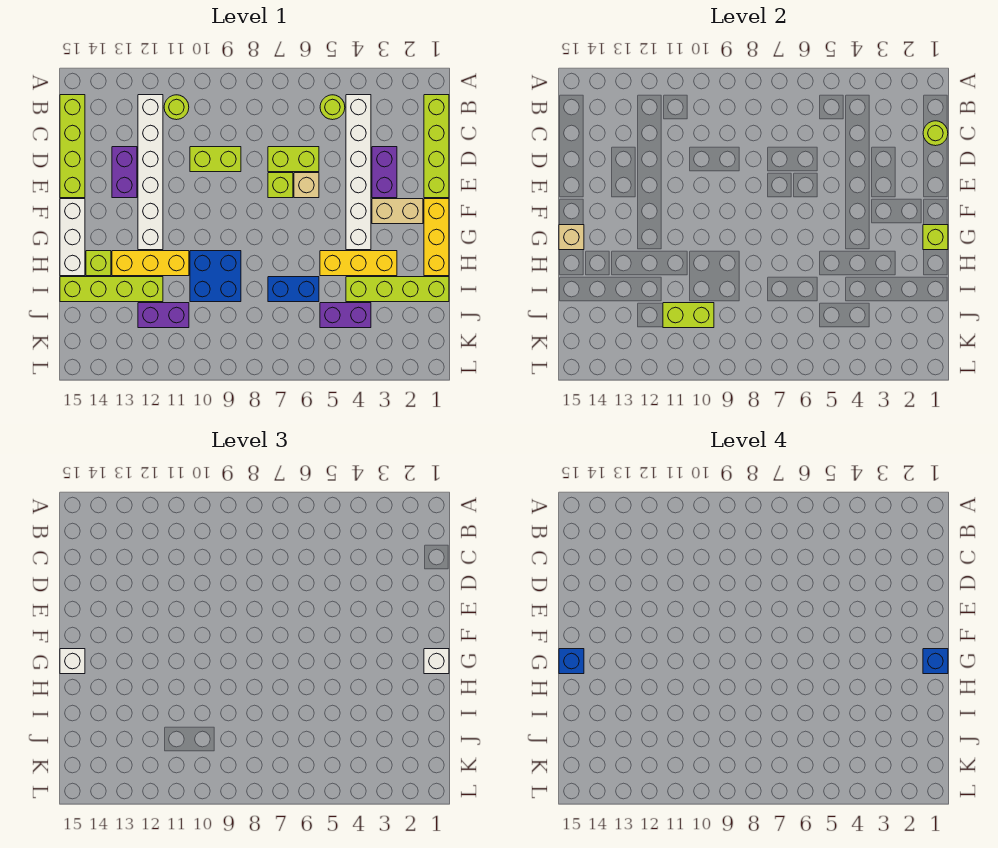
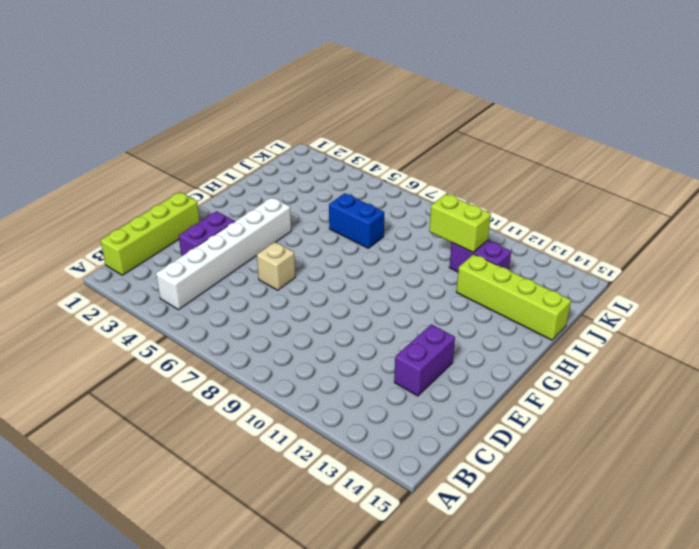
none -> lime 1x1 round brick [320,95,345,120]
none -> lime 1x1 round brick [164,95,189,120]
none -> white 1x6 brick [138,95,163,250]
none -> lime 1x4 brick [60,95,85,198]

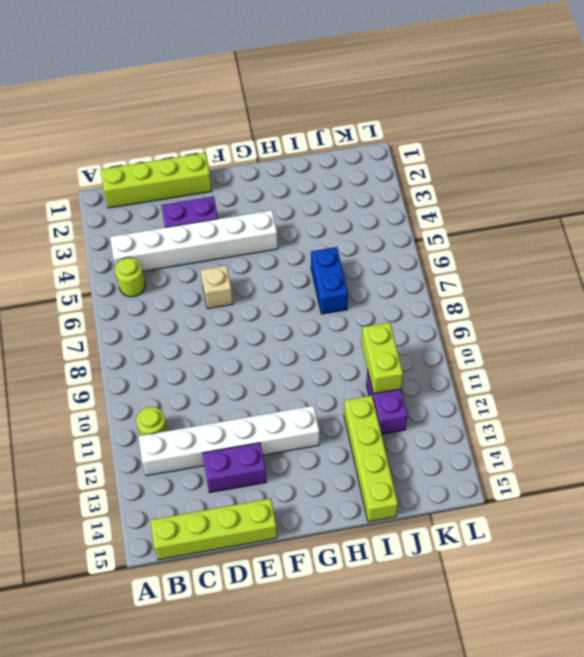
none -> lime 1x2 brick [268,147,319,172]
none -> lime 1x2 brick [190,147,241,172]
none -> lime 1x1 brick [268,173,293,198]
none -> yellow 1x3 brick [424,199,449,276]

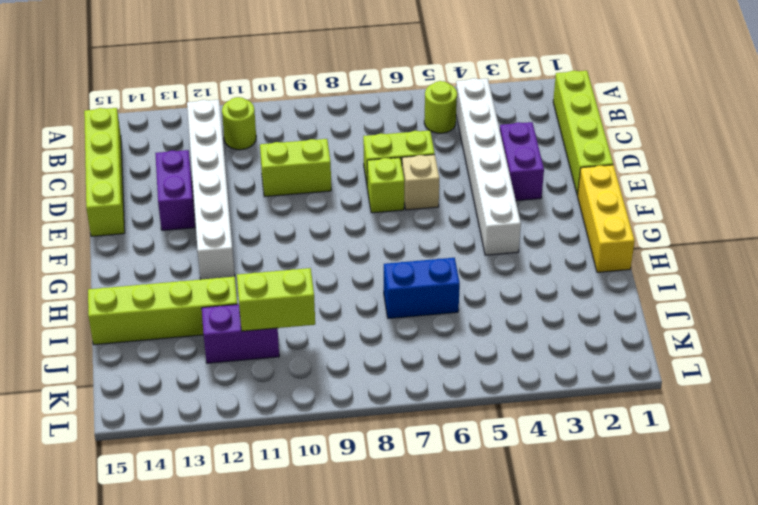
none -> tan 1x2 brick [372,199,423,224]
none -> white 1x3 brick [60,199,85,276]
none -> yellow 1x3 brick [320,251,397,276]
none -> blue 2x2 brick [190,251,241,302]

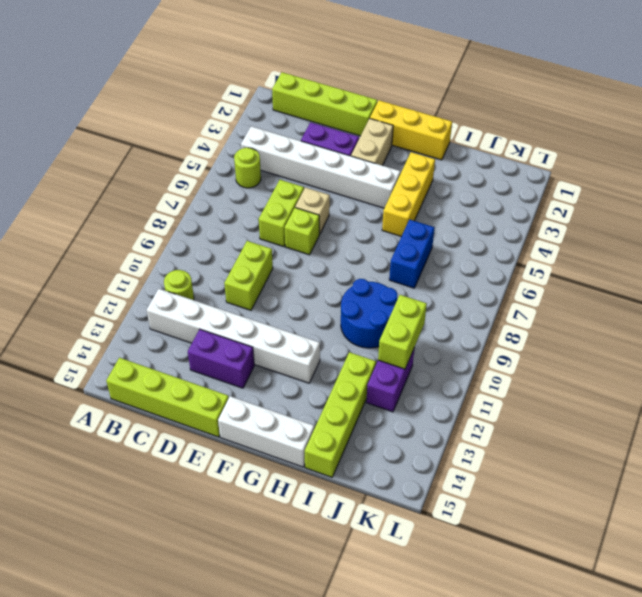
blue 2x2 round brick [341,279,397,348] -> blue 2x2 brick [190,251,241,302]
none -> yellow 1x3 brick [112,251,189,276]
none -> lime 1x1 brick [86,251,111,276]
none -> lime 1x4 brick [346,277,449,302]
none -> purple 1x2 brick [320,303,371,328]

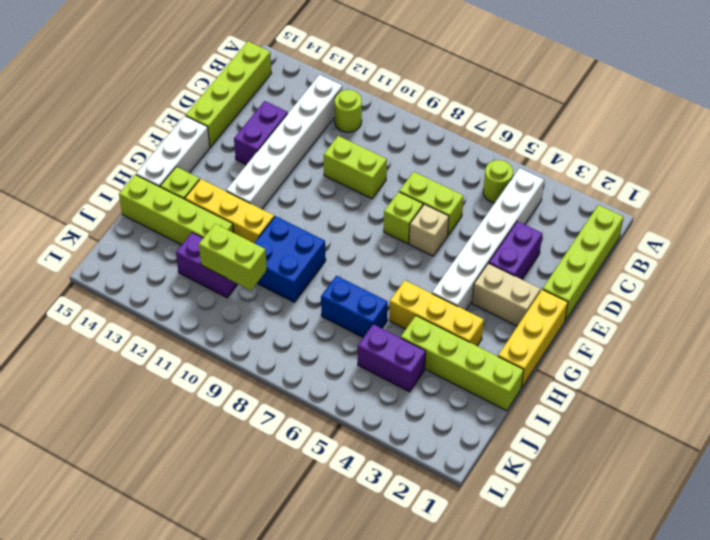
none -> lime 1x1 round brick [923,121,948,146]
none -> lime 1x1 brick [923,225,948,250]
none -> tan 1x1 brick [559,225,584,250]
none -> white 1x1 brick [424,649,449,674]

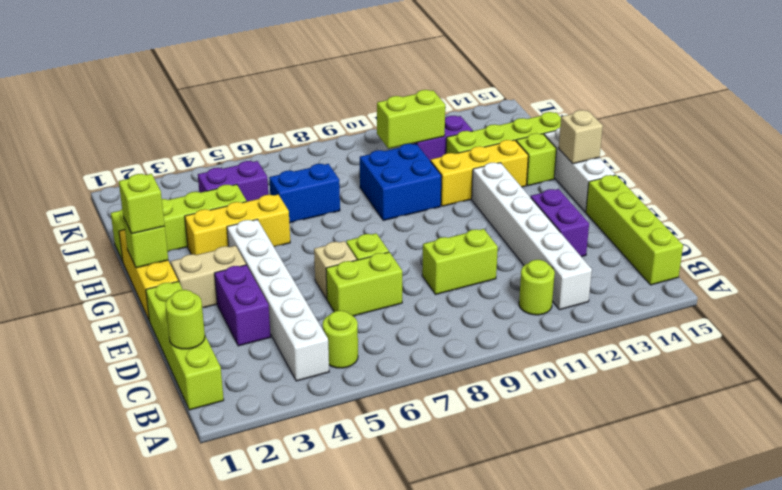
lime 1x1 brick [119,174,165,234] -> white 1x1 brick [424,649,449,674]
none -> white 1x1 brick [60,649,85,674]
none -> blue 1x1 brick [923,649,948,674]
none -> blue 1x1 brick [559,649,584,674]

